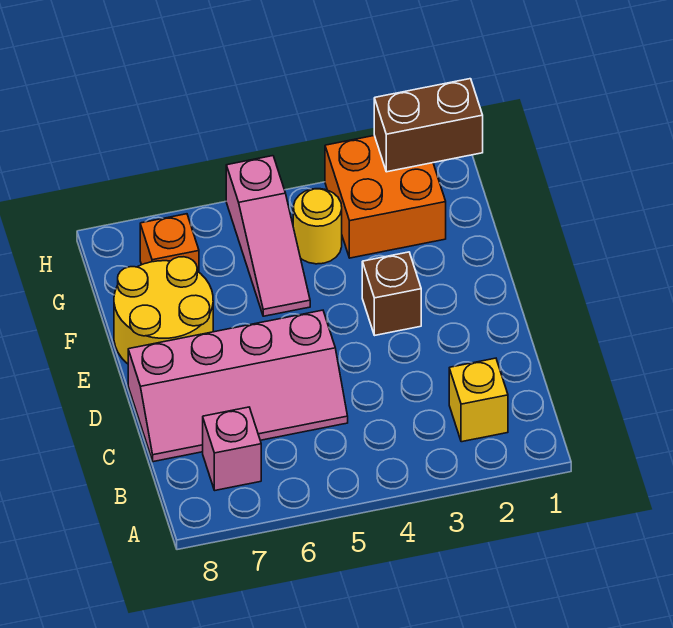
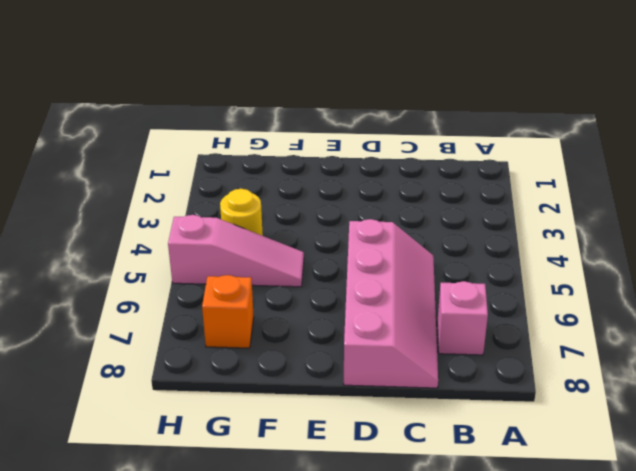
none -> yellow 1x1 brick [449,358,508,442]
none -> brown 1x1 brick [362,252,421,335]

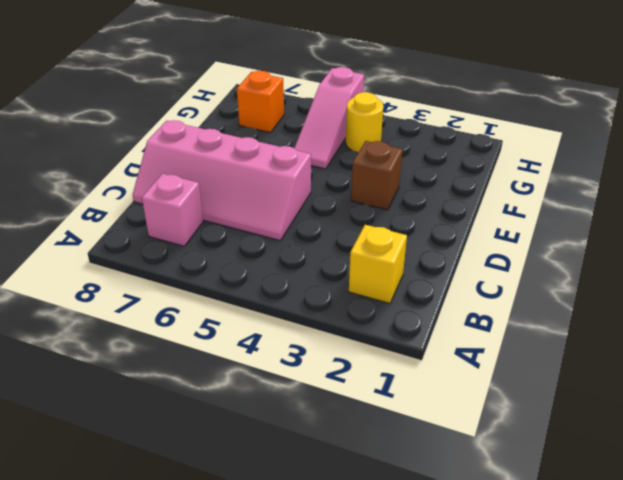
none -> yellow 2x2 round brick [114,257,213,364]
none -> orange 2x2 brick [325,136,446,258]

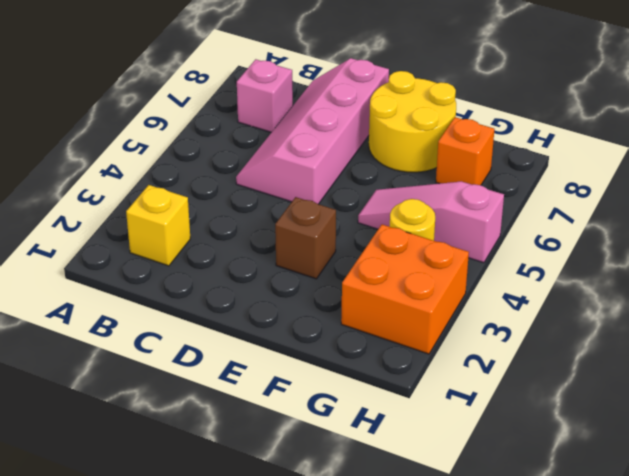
none -> brown 1x2 brick [374,79,483,172]

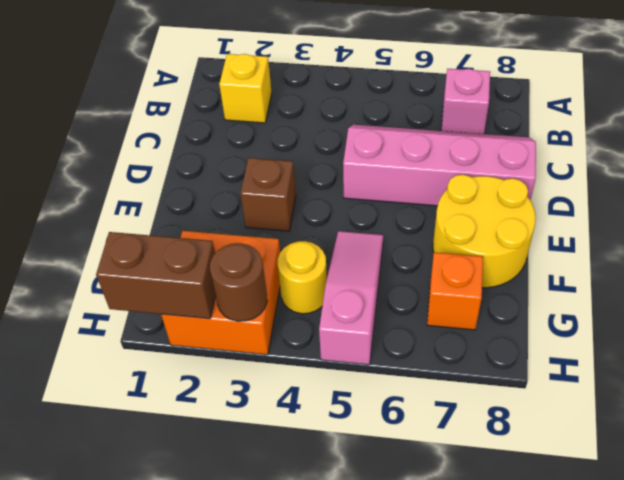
brown 1x1 round brick [210,243,267,321] -> none

